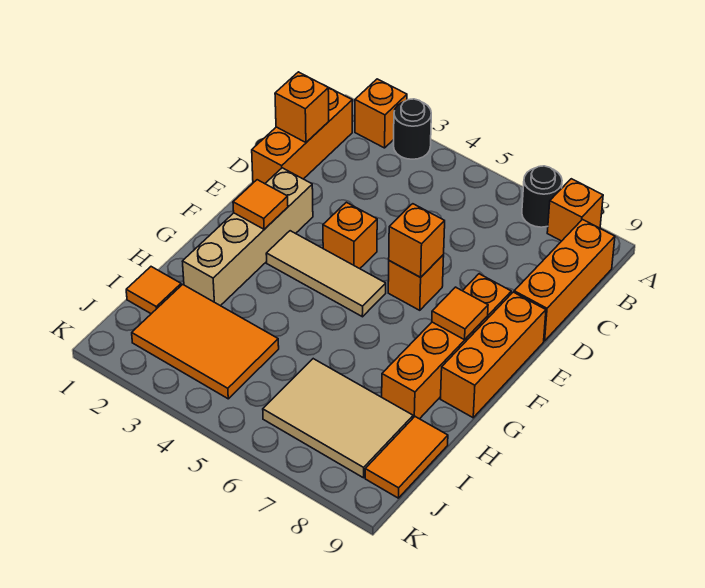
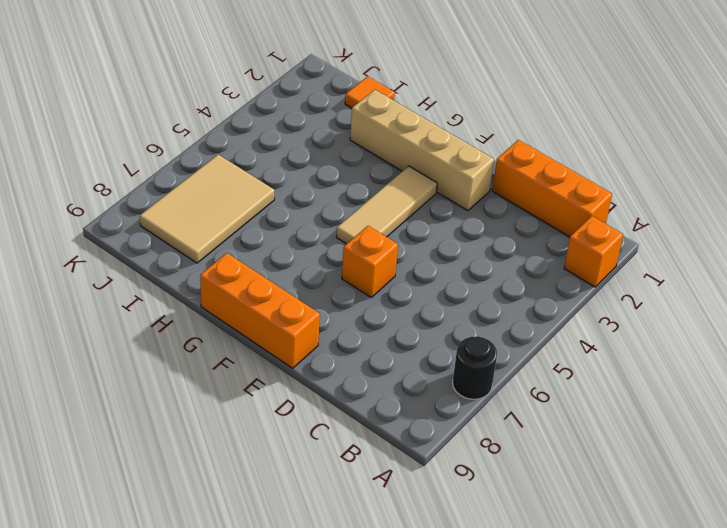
none -> black 1x1 round brick [394,99,431,159]
none -> orange 1x1 brick [547,179,603,241]
none -> orange 1x3 brick [514,220,615,341]

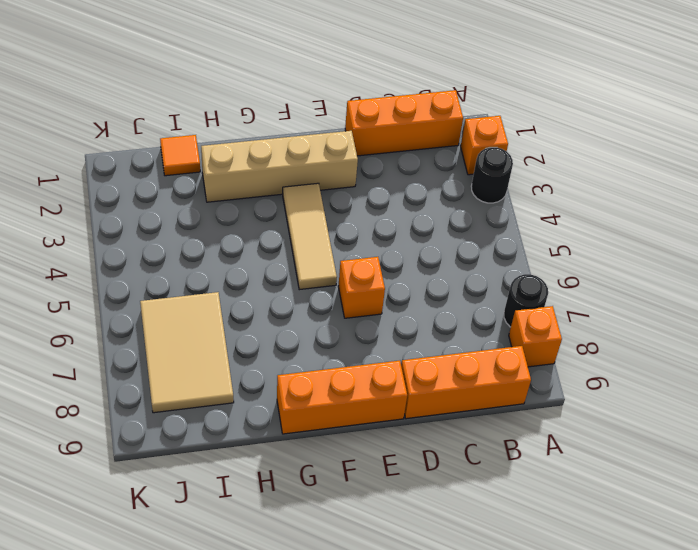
none -> orange 1x1 brick [323,202,377,269]
none -> orange 1x4 brick [382,274,511,419]
none -> orange 2x3 tile [132,284,279,399]

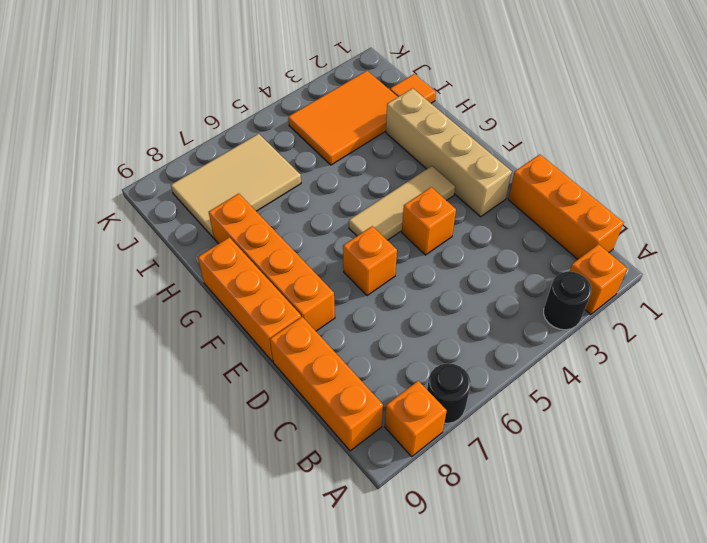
none -> orange 1x2 tile [365,417,448,498]
none -> orange 1x1 brick [275,72,329,142]
none -> orange 1x1 brick [389,204,445,277]

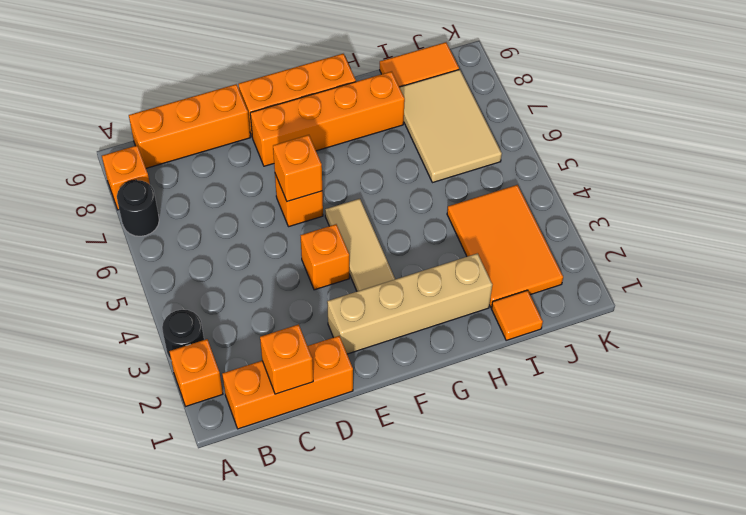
none -> orange 1x1 tile [233,180,288,229]
none -> orange 1x1 tile [432,287,488,340]

